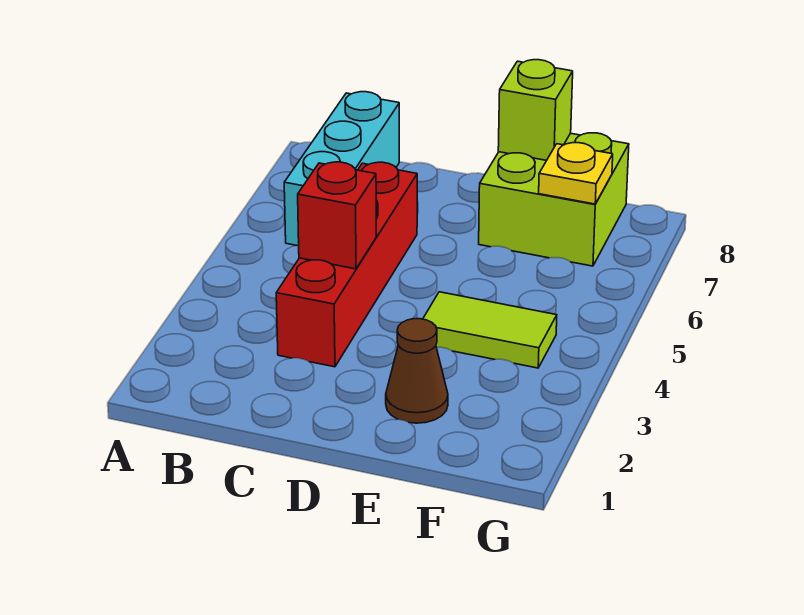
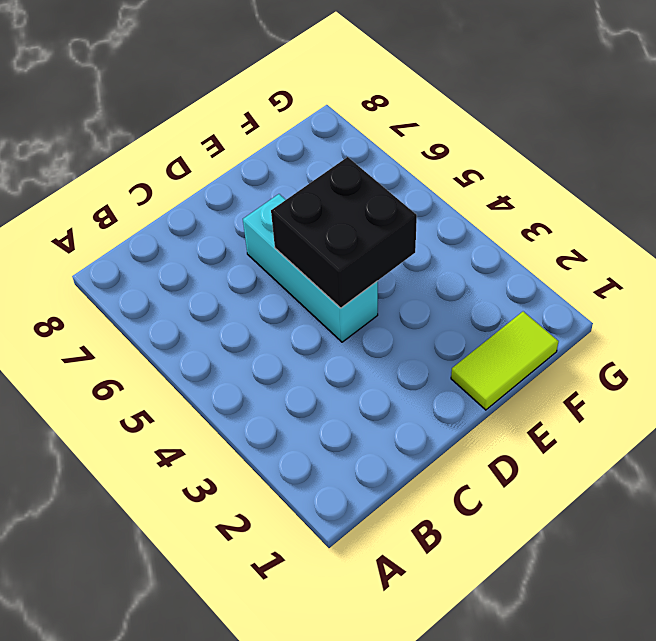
cyan 1x3 brick [243,194,378,342] -> cyan 1x3 brick moved to [284,92,399,245]
black 2x2 brick [271,157,417,308] -> none
lime 1x2 tile [451,312,559,410] -> lime 1x2 tile moved to [423,292,557,368]
none -> red 1x4 brick [276,162,417,367]
none -> brown 1x1 cone [386,319,448,423]

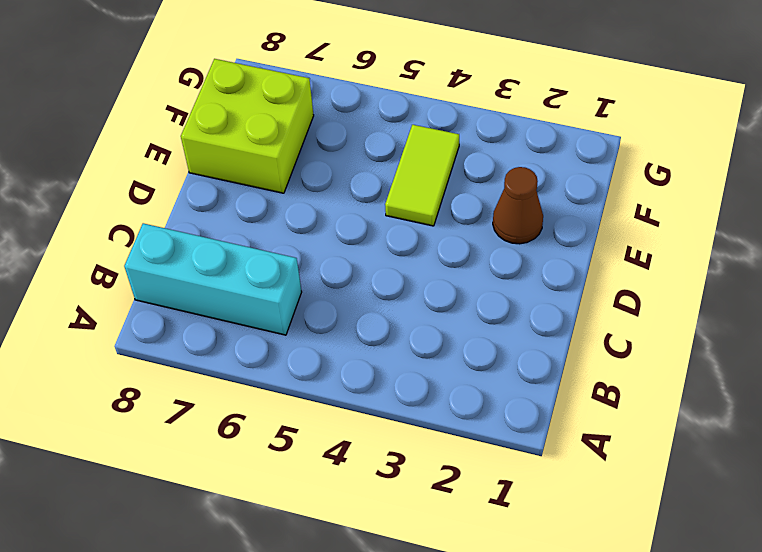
none -> red 1x4 brick [276,162,417,367]
none -> red 1x1 brick [298,162,376,269]

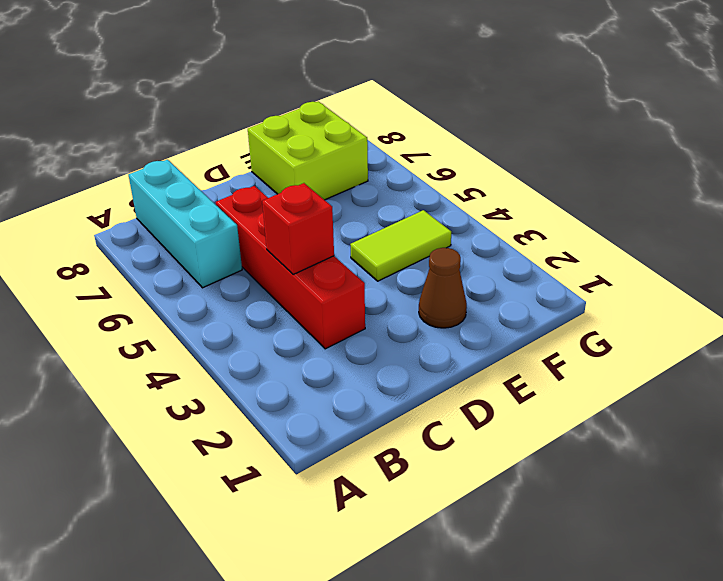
none -> lime 1x1 brick [498,60,573,160]
none -> yellow 1x1 plate [539,143,613,204]

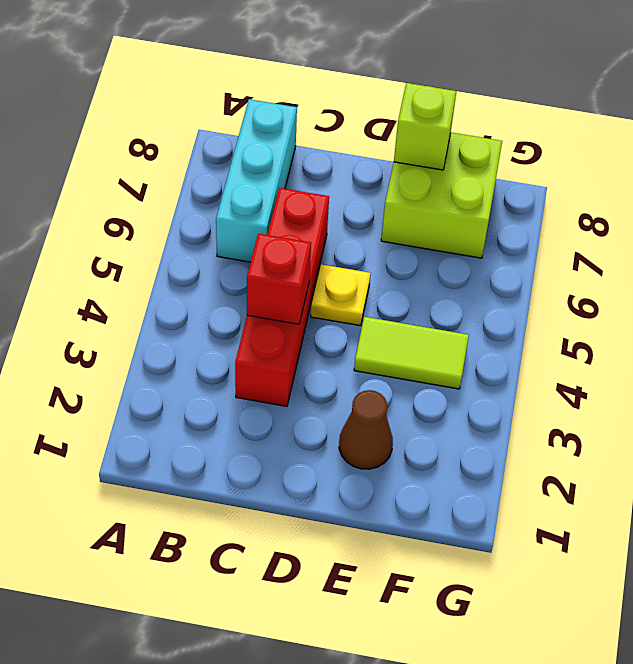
yellow 1x1 plate [311,264,371,326] -> yellow 1x1 plate moved to [539,143,613,204]

